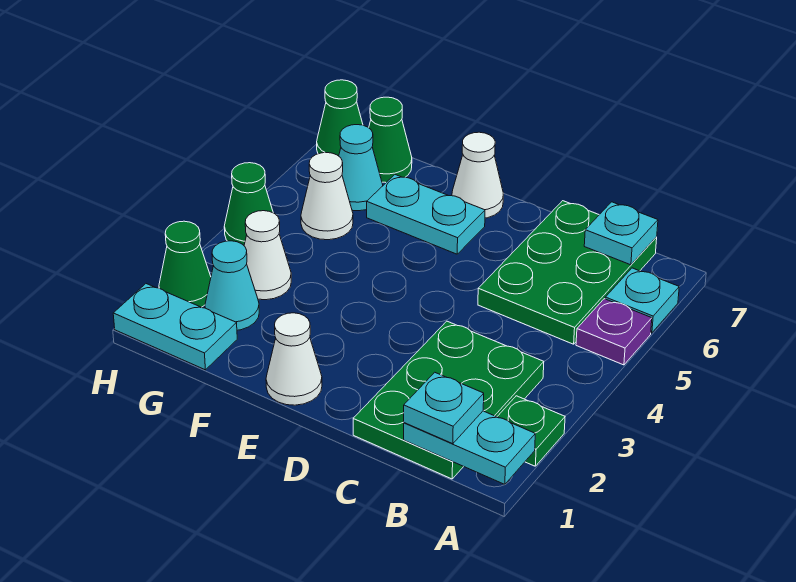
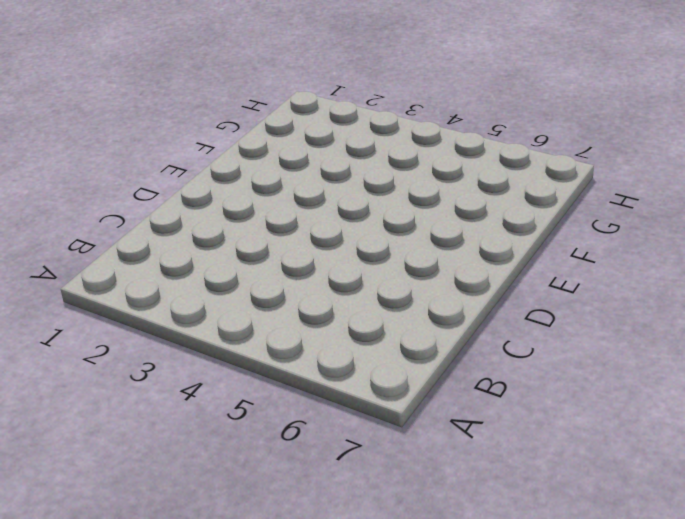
none -> green 1x1 plate [497,396,565,466]
none -> purple 1x1 plate [576,299,652,365]
none -> cyan 1x1 plate [605,268,679,333]

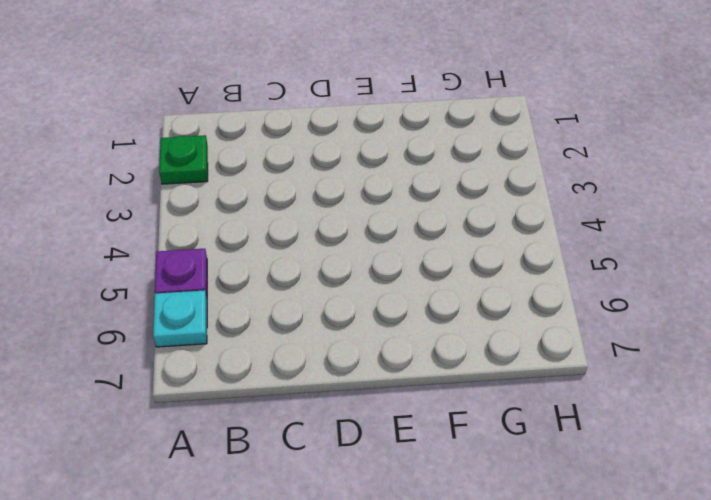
none -> green 2x3 plate [353,321,544,479]
none -> green 2x3 plate [478,201,657,344]
none -> white 1x1 cone [266,313,322,405]

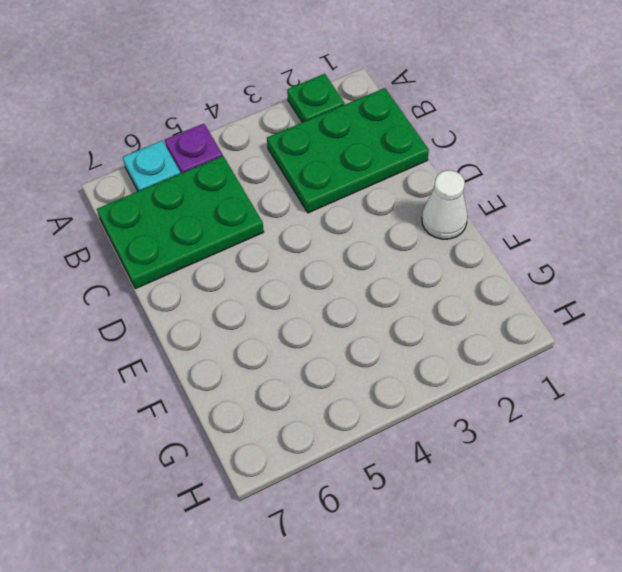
none -> cyan 1x2 plate [367,175,485,254]
none -> white 1x1 cone [452,132,503,218]
none -> cyan 1x2 plate [113,284,237,370]

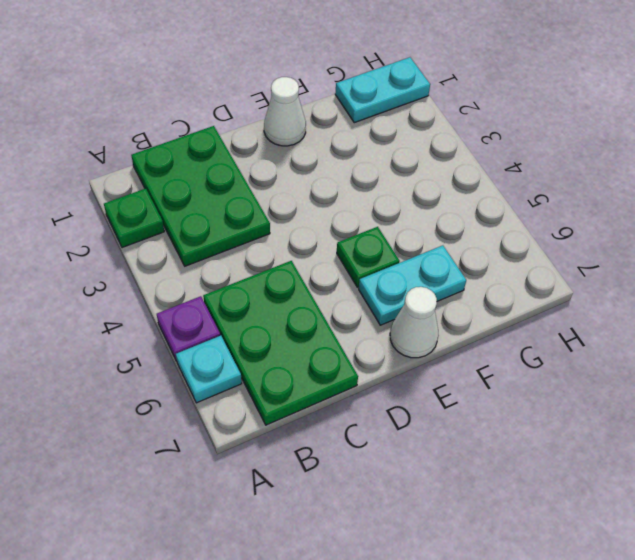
green 1x1 plate [337,227,400,287] -> none
none -> cyan 1x1 cone [205,241,259,330]
none -> white 1x1 cone [244,211,291,300]
none -> white 1x1 cone [301,153,353,240]

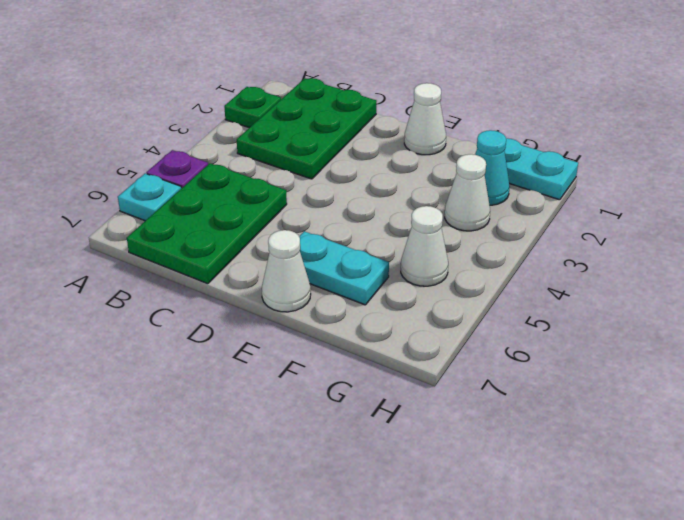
none -> cyan 1x1 cone [339,125,383,211]
none -> green 1x1 cone [369,97,412,182]
none -> green 1x1 cone [159,221,211,307]

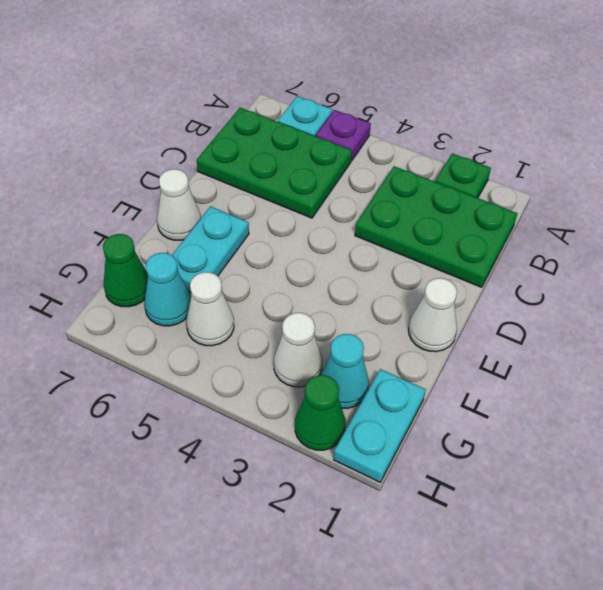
none -> green 1x1 cone [224,163,273,245]
none -> green 1x1 cone [317,80,363,156]
none -> cyan 1x2 plate [404,411,535,484]

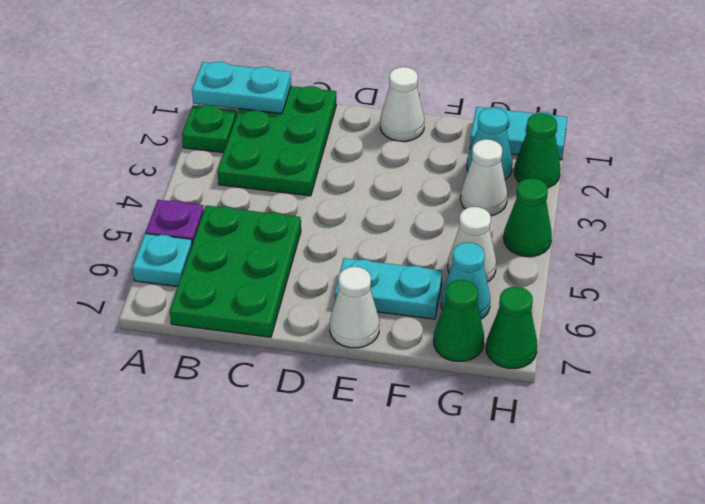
none -> cyan 1x1 plate [584,202,658,265]
none -> cyan 1x1 plate [404,372,484,444]

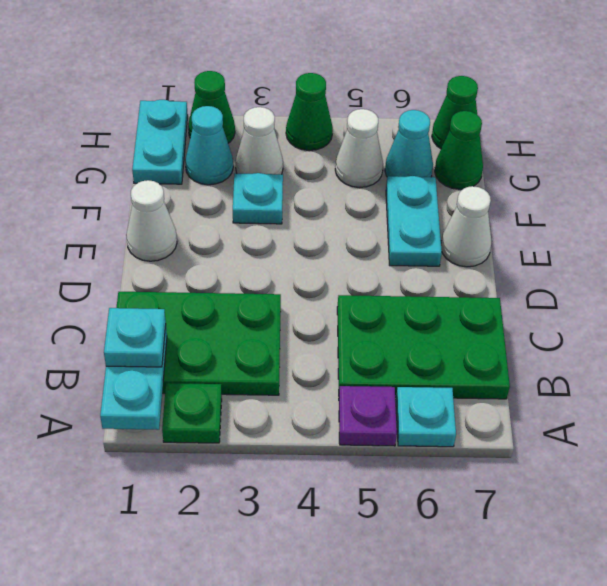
cyan 1x1 plate [233,173,283,224] -> cyan 1x1 plate moved to [584,202,658,265]

